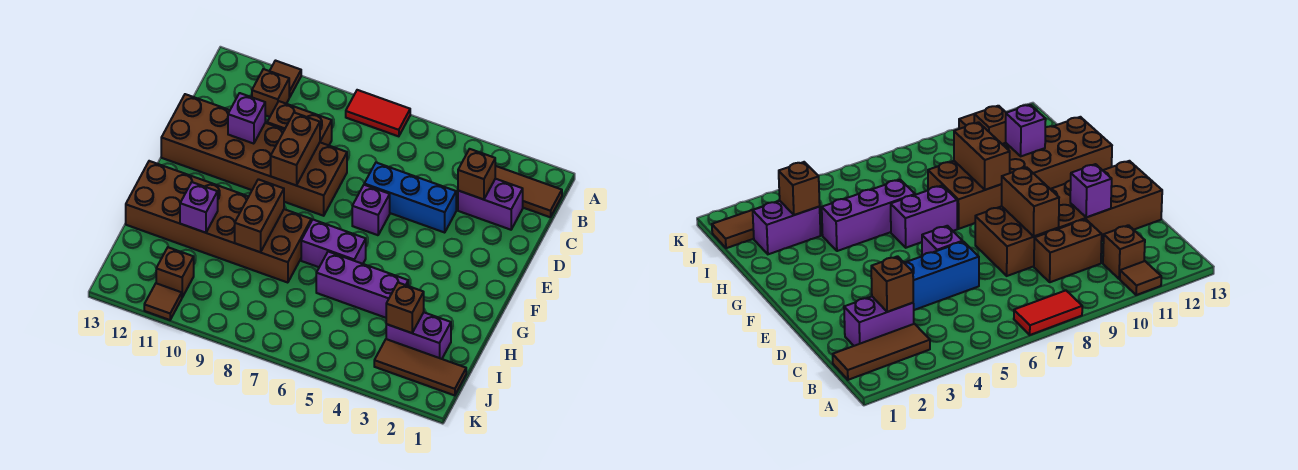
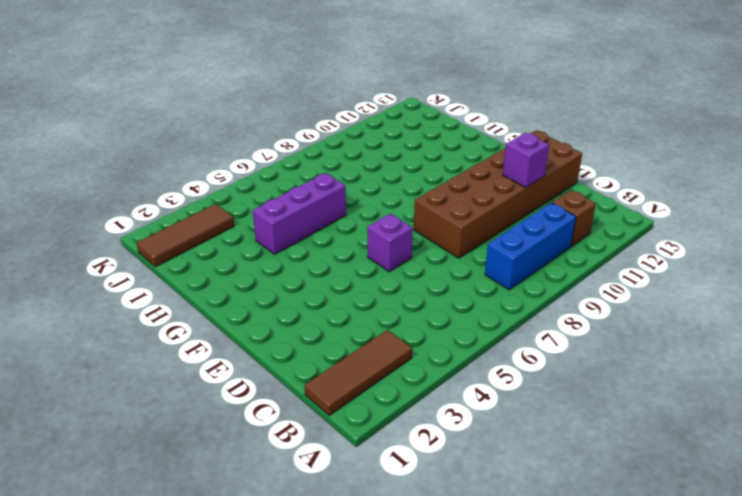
blue 1x3 brick [485,203,576,290] -> blue 1x3 brick moved to [364,162,456,232]
none -> red 1x2 tile [346,90,410,136]
none -> brown 1x1 tile [270,61,301,97]
none -> purple 1x2 brick [458,179,523,230]

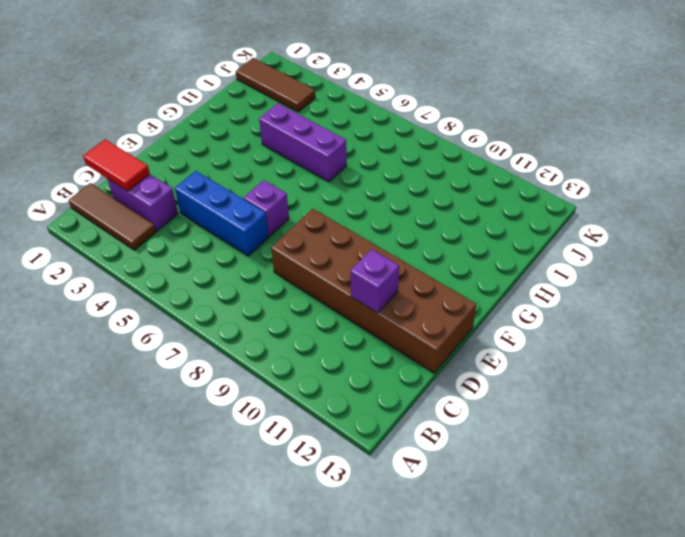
red 1x2 tile [83,139,150,191] -> red 1x2 tile moved to [346,90,410,136]
none -> brown 1x1 tile [270,61,301,97]
none -> brown 1x1 brick [252,69,289,117]
none -> brown 1x2 brick [267,101,332,145]

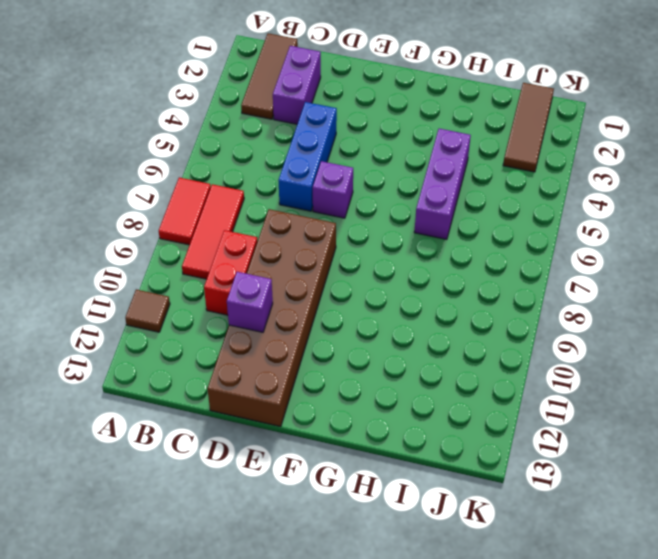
red 1x3 tile [182,184,244,279] -> none
red 1x2 brick [204,230,258,315] -> brown 1x2 brick [267,101,332,145]
none -> brown 1x1 brick [252,69,289,117]
none -> purple 1x2 brick [301,220,366,267]
none -> brown 2x6 brick [126,161,311,283]

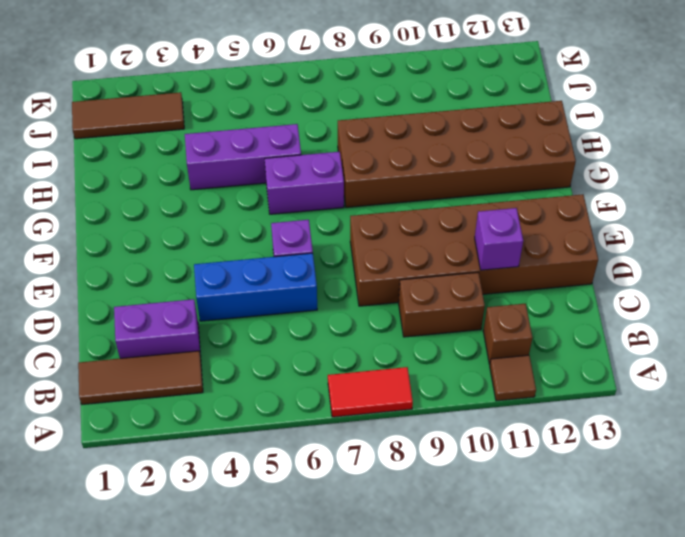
none -> purple 1x2 brick [386,312,451,359]
none -> brown 1x1 brick [156,247,194,297]
none -> brown 1x1 tile [144,283,182,320]

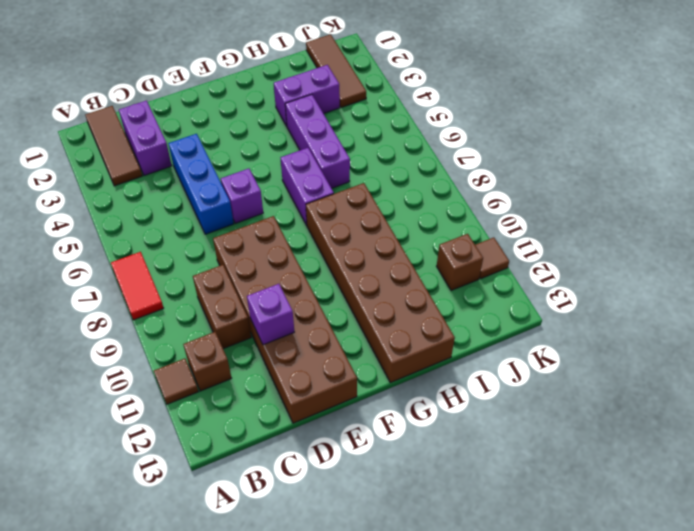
purple 1x2 brick [274,65,340,126] -> purple 1x2 brick turned to [386,312,451,359]
none -> brown 1x1 brick [458,149,495,200]
none -> brown 1x2 brick [271,112,320,185]
none -> brown 1x2 brick [235,179,284,252]

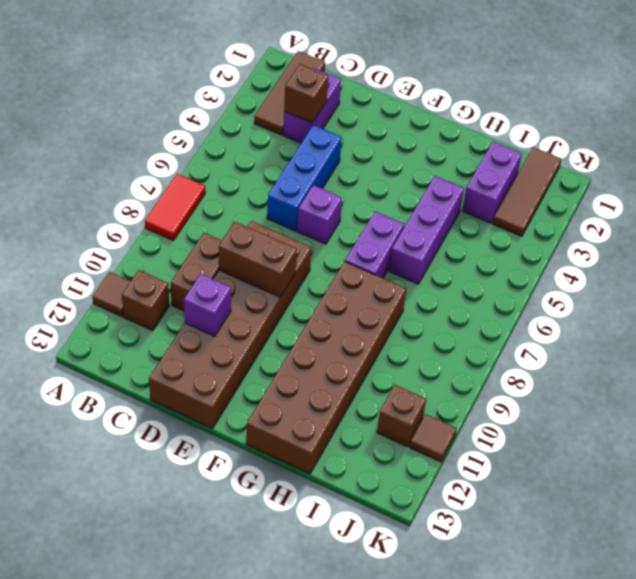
none -> brown 1x2 brick [235,179,284,252]
none -> purple 1x1 brick [180,182,218,233]
none -> brown 1x1 brick [386,282,424,333]

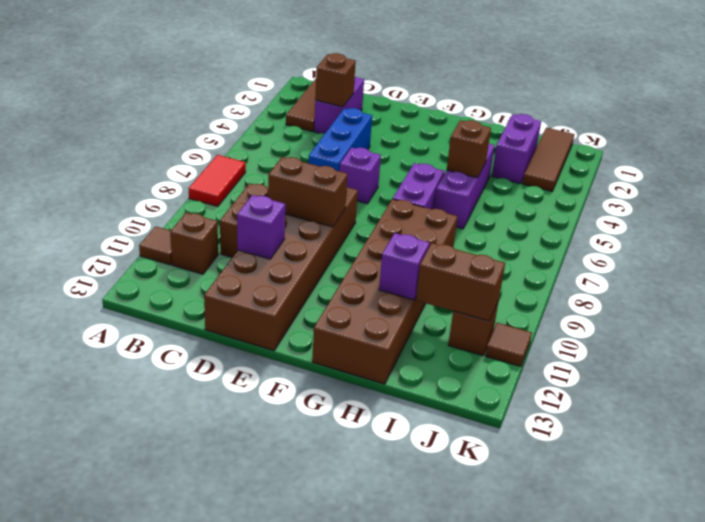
brown 1x1 brick [447,120,491,178] -> brown 1x1 brick moved to [386,282,424,333]
brown 1x2 brick [416,243,505,321] -> brown 1x2 brick moved to [235,179,284,252]

